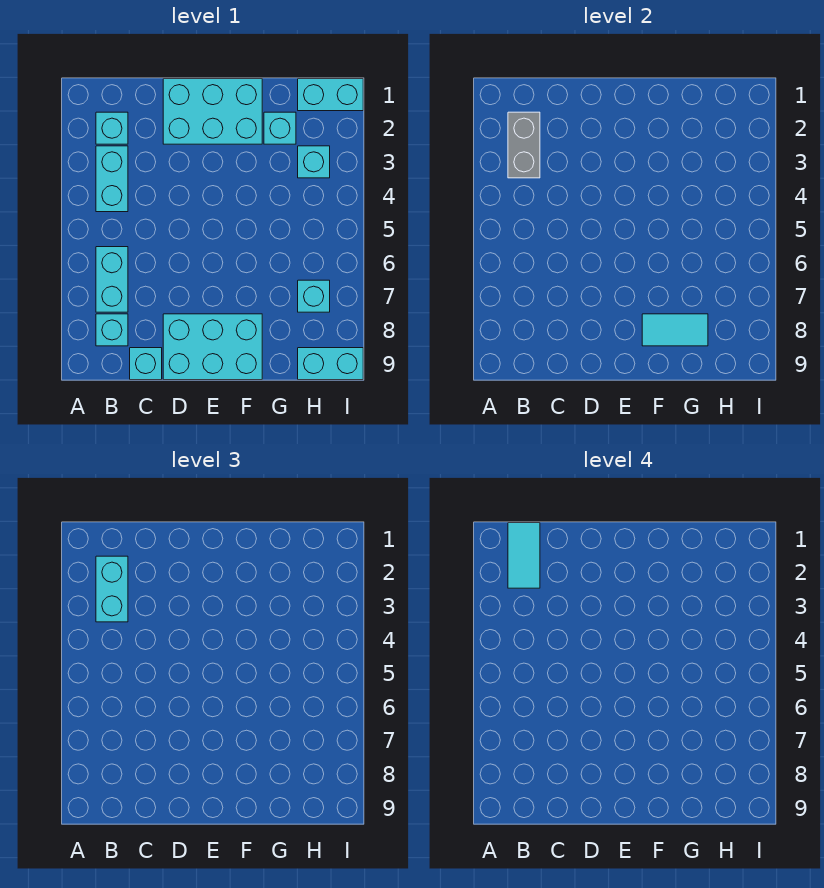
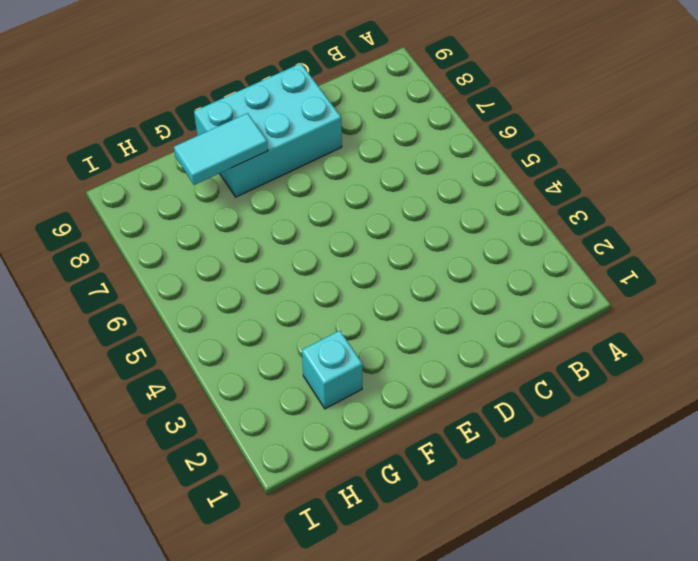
none -> cyan 1x1 brick [96,112,128,144]
none -> cyan 1x2 brick [96,146,128,212]
none -> cyan 1x2 brick [96,247,128,312]

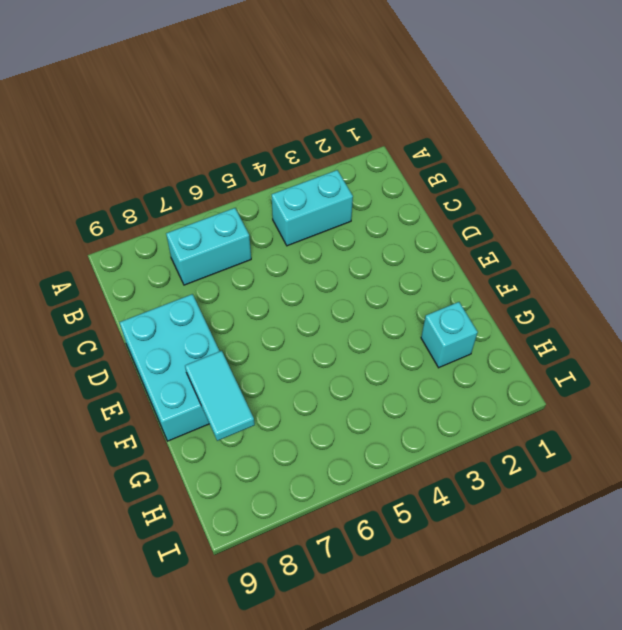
none -> cyan 1x1 brick [96,112,128,144]
none -> cyan 1x1 brick [96,314,128,346]
none -> cyan 1x1 brick [130,348,162,380]

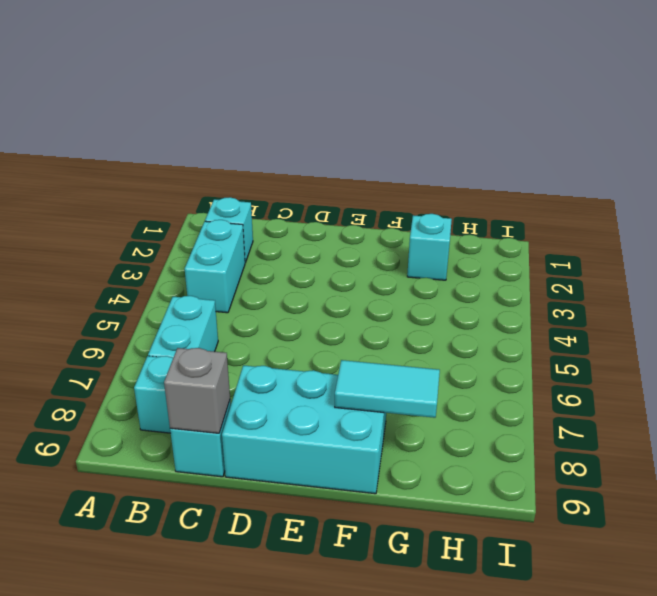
grey 1x1 brick [164,348,230,433] -> none
none -> cyan 2x3 brick [163,79,262,144]
none -> cyan 1x2 brick [298,79,363,111]
none -> cyan 1x1 brick [298,146,330,178]

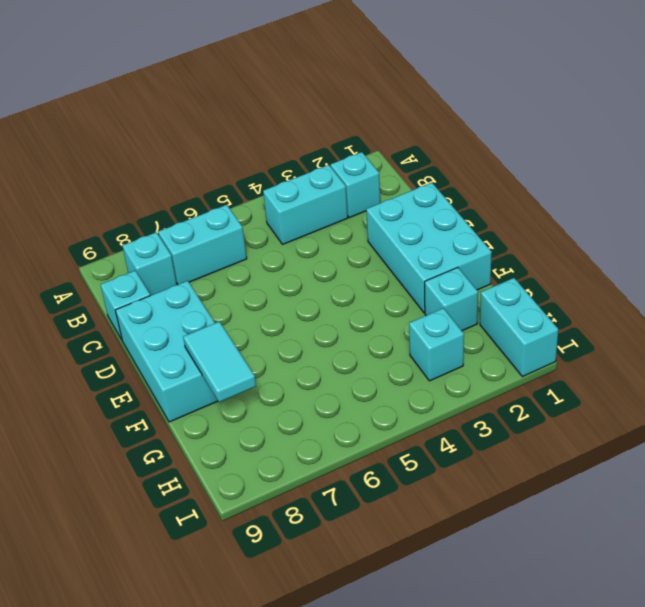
none -> cyan 1x1 brick [298,280,330,312]
none -> cyan 1x2 brick [298,348,363,380]
none -> grey 1x2 brick [508,112,540,178]

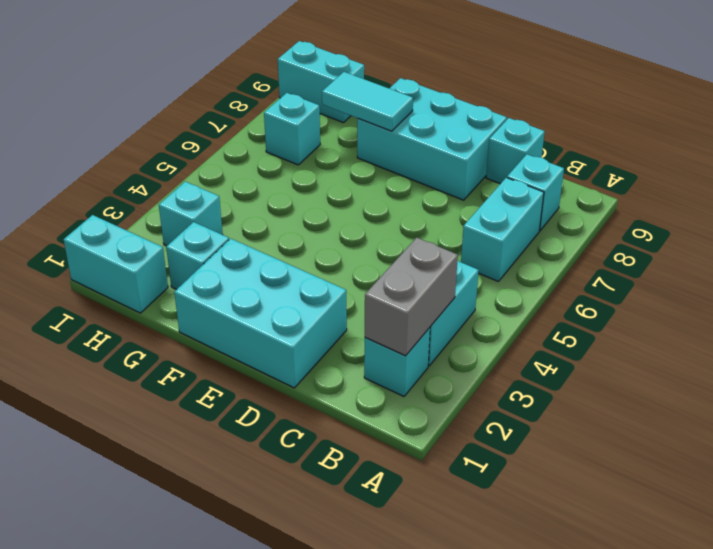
none -> cyan 1x2 brick [96,556,128,622]
none -> cyan 1x2 tile [508,523,540,588]

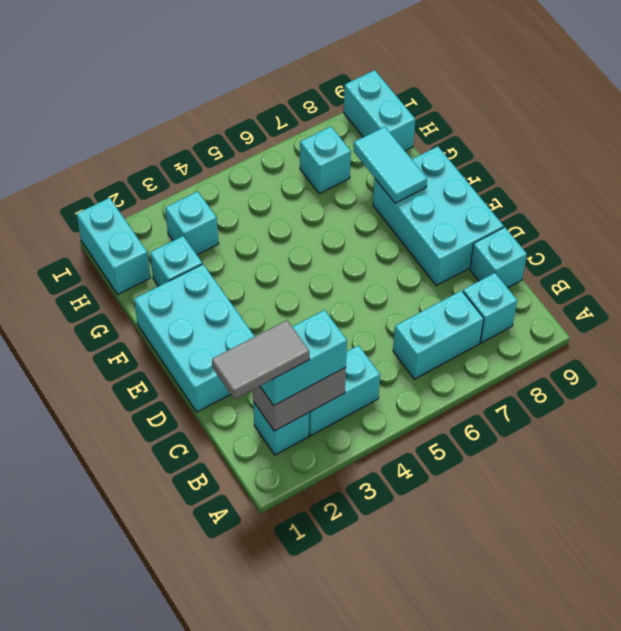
grey 1x2 tile [212,320,309,399] -> cyan 1x2 tile [508,523,540,588]

